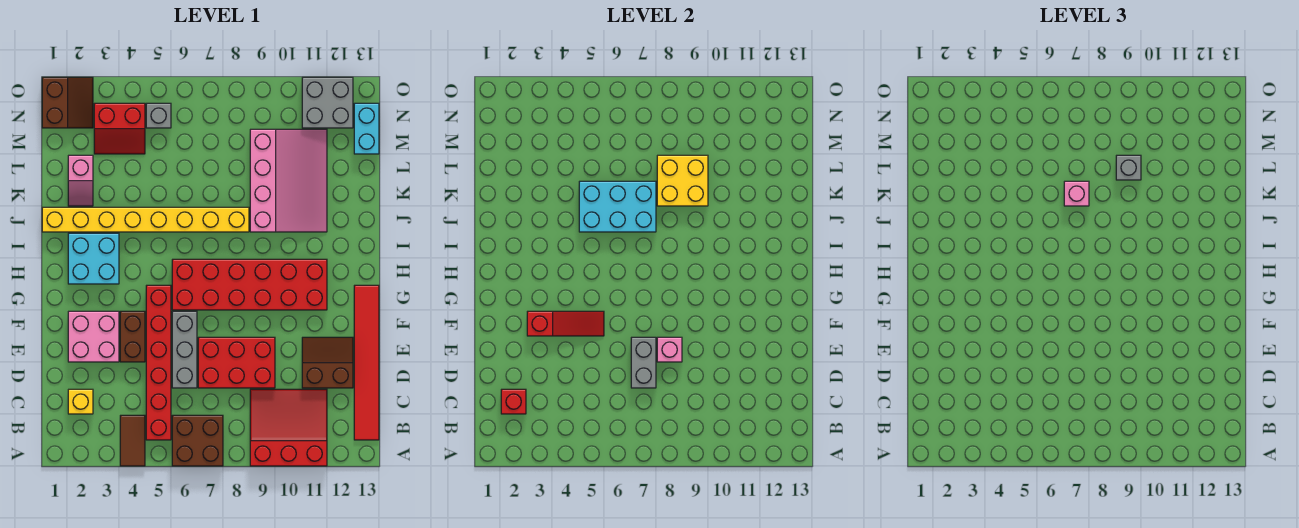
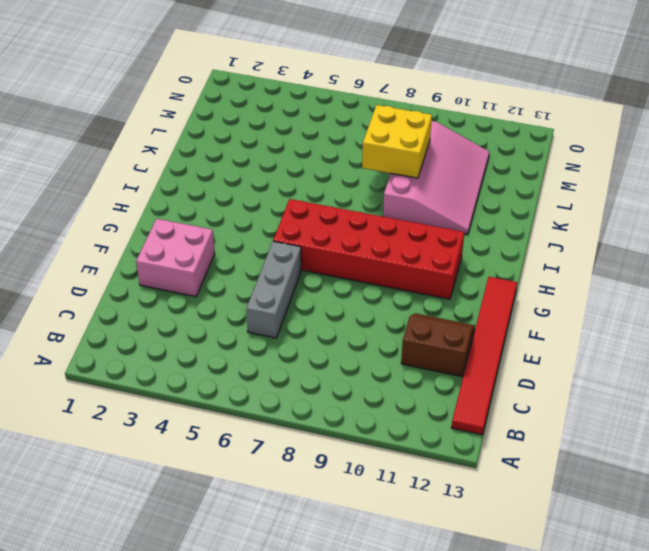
none -> brown 1x2 tile [120,415,145,466]
none -> brown 2x2 brick [172,415,223,466]
none -> red 3x3 slope [250,389,327,466]

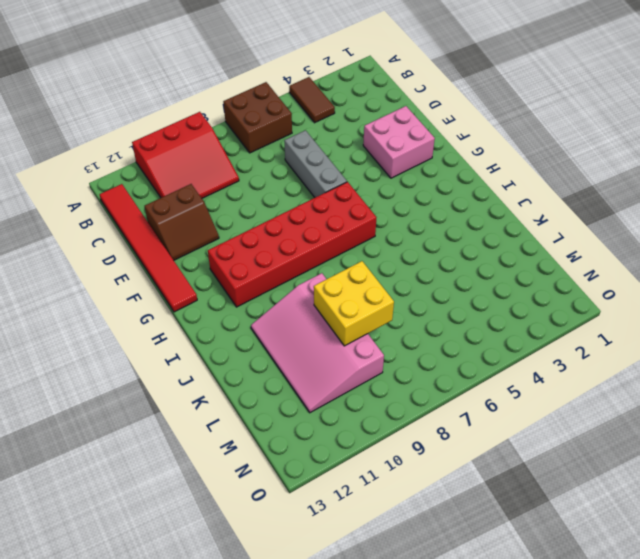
none -> red 1x6 brick [146,285,171,440]
none -> yellow 1x1 brick [68,389,93,414]
none -> red 2x3 brick [198,337,275,388]

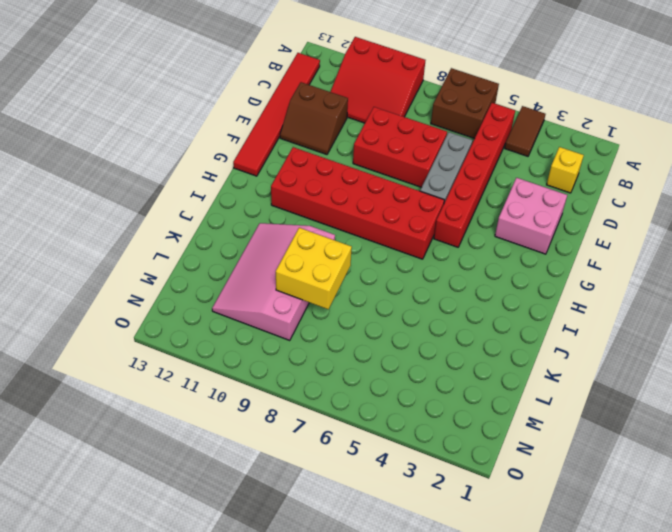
none -> brown 1x2 brick [120,311,145,362]
none -> cyan 2x2 brick [68,233,119,284]
none -> yellow 1x8 brick [42,207,249,232]

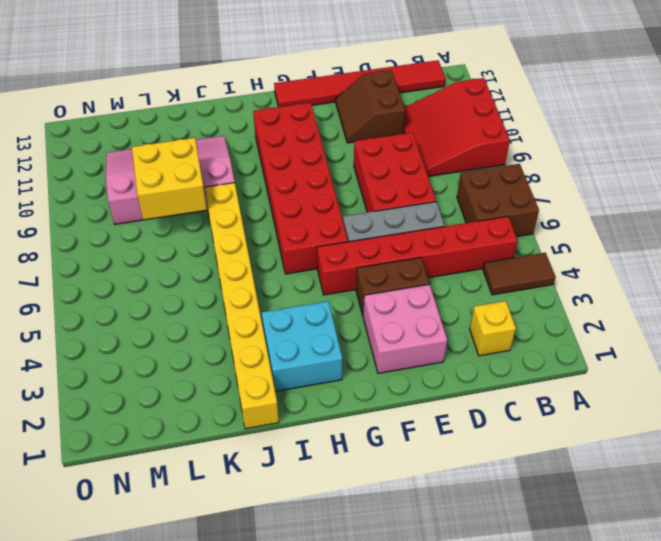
none -> pink 1x2 slope [68,155,93,206]
none -> red 2x2 slope [94,103,145,154]
none -> cyan 1x2 brick [354,103,379,154]

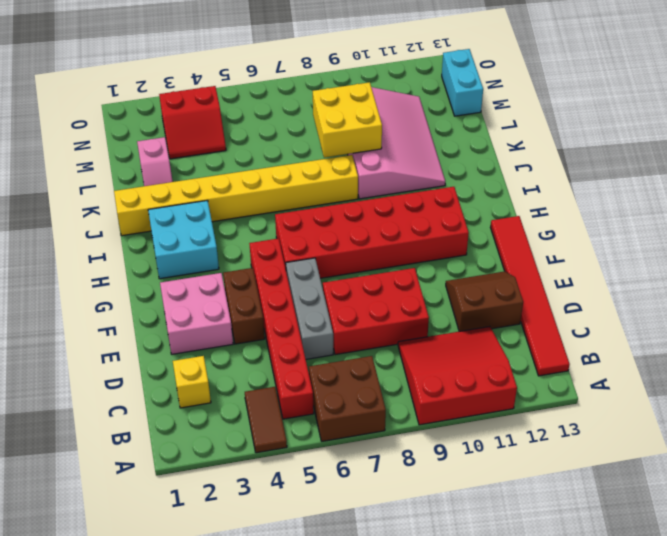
none -> brown 2x2 slope [42,77,93,128]
none -> grey 1x1 brick [146,103,171,128]
none -> grey 2x2 brick [302,77,353,128]

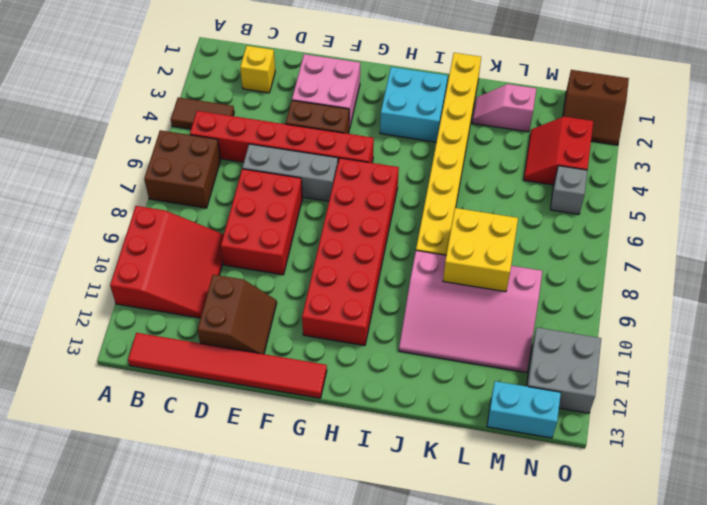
none -> red 1x1 brick [501,389,526,414]
none -> grey 1x2 brick [631,337,656,388]
none -> pink 1x1 brick [657,337,682,362]

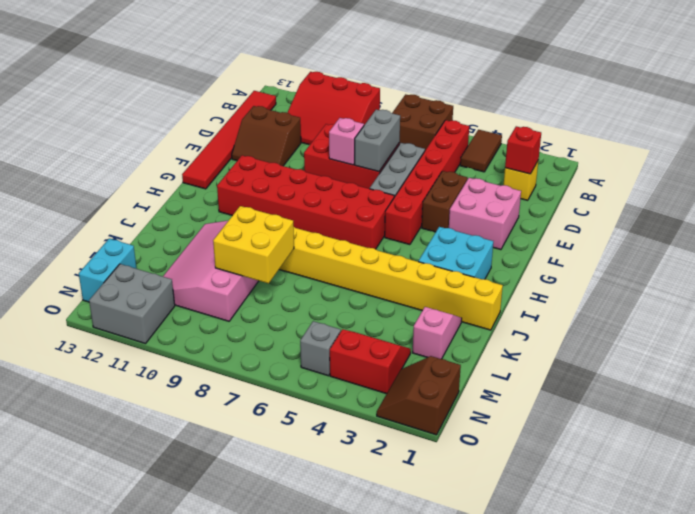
none -> red 1x3 slope [527,311,604,336]
none -> cyan 2x3 brick [579,181,656,232]
none -> pink 1x1 brick [1064,181,1089,206]

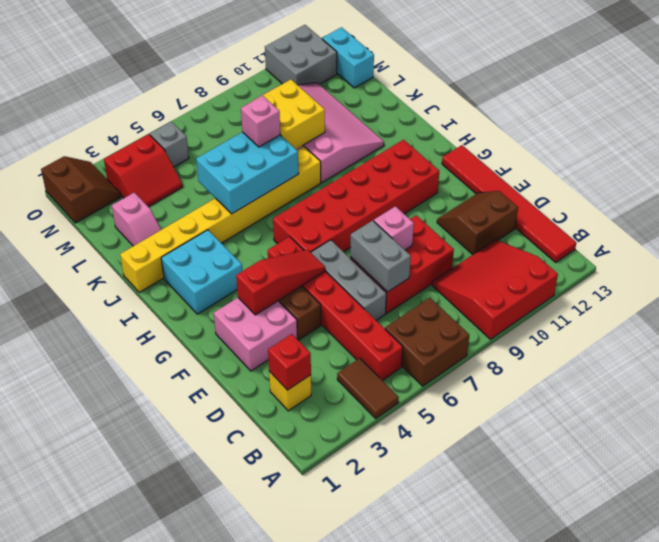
none -> grey 1x1 brick [1116,155,1141,180]

